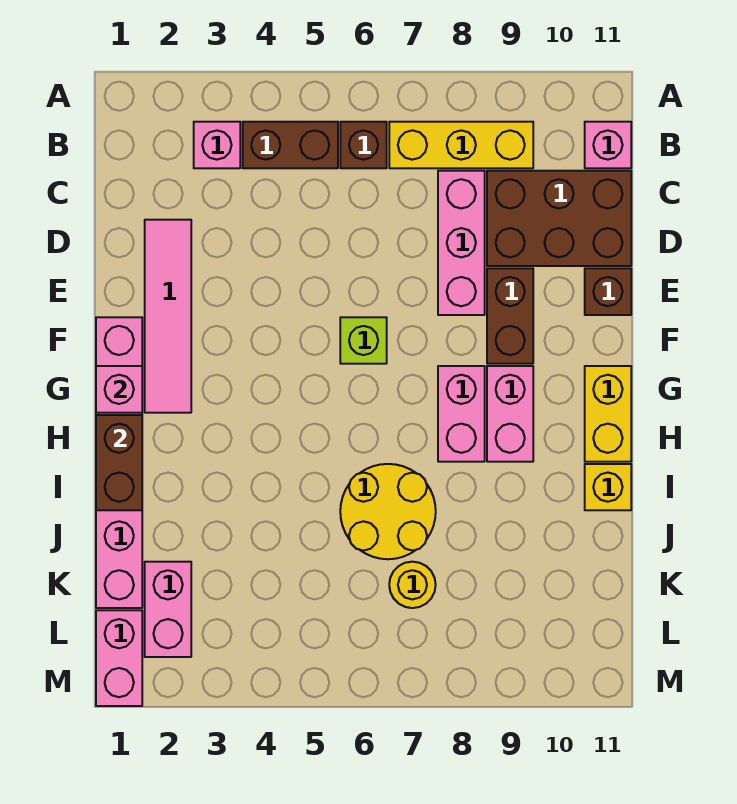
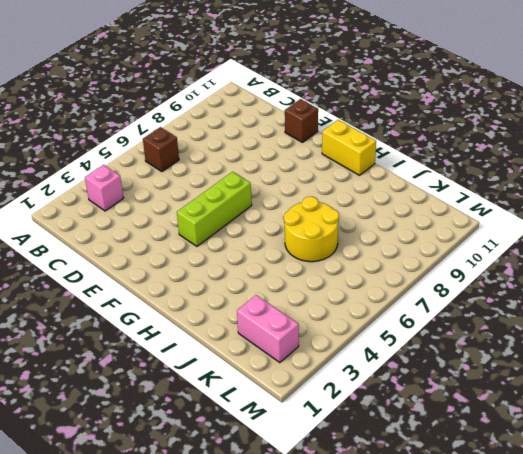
lime 1x3 brick [177,172,252,246] -> lime 1x1 brick [340,317,387,364]
none -> brown 1x2 brick [243,122,338,168]
none -> yellow 1x3 brick [389,122,533,168]
none -> pink 1x1 brick [585,122,631,168]

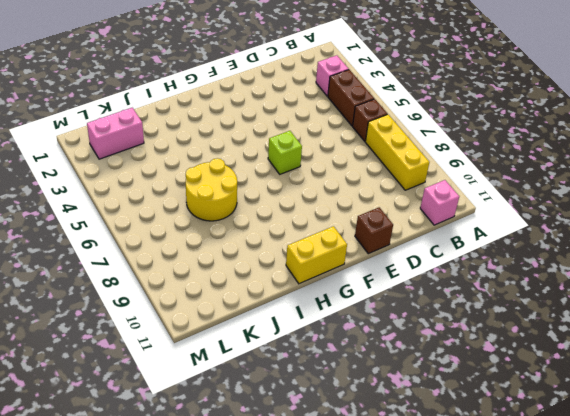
none -> pink 1x3 brick [438,171,485,315]
none -> brown 2x3 brick [487,171,631,266]
none -> pink 1x4 tile [145,220,191,413]

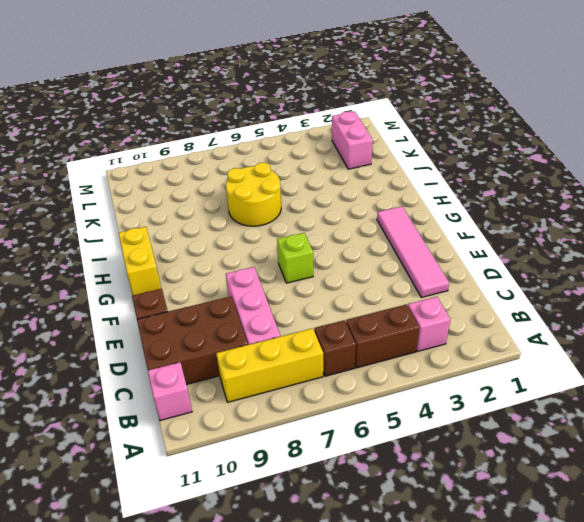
none -> brown 1x2 brick [487,268,533,364]
none -> pink 1x6 brick [96,317,142,608]
none -> pink 1x2 brick [438,366,485,462]

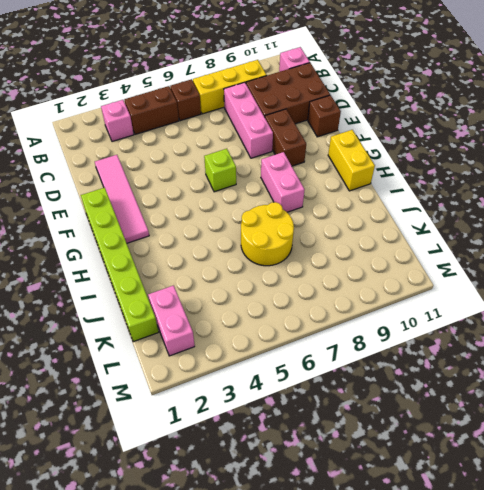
lime 1x6 brick [81,187,158,342] -> pink 1x6 brick [96,317,142,608]
none -> pink 1x2 brick [487,366,533,462]
none -> yellow 1x1 brick [585,464,631,510]
none -> yellow 1x1 round brick [389,562,436,608]

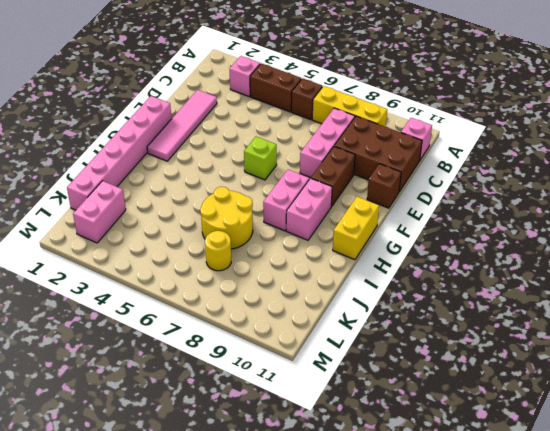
none -> yellow 1x1 brick [585,464,631,510]
none -> pink 1x2 brick [96,610,142,706]
none -> pink 1x1 brick [96,366,142,413]

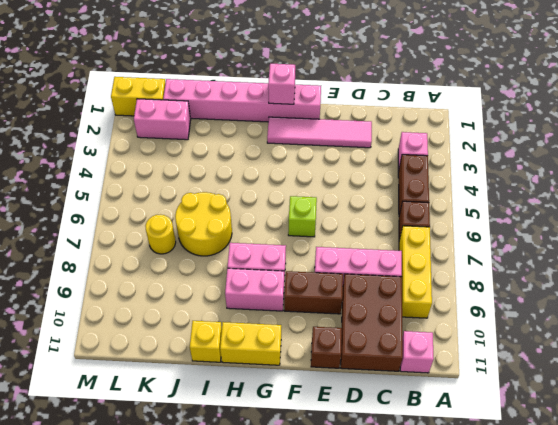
yellow 1x2 brick [111,77,165,116] -> pink 1x2 brick [96,610,142,706]
none -> brown 1x2 brick [96,415,142,510]

